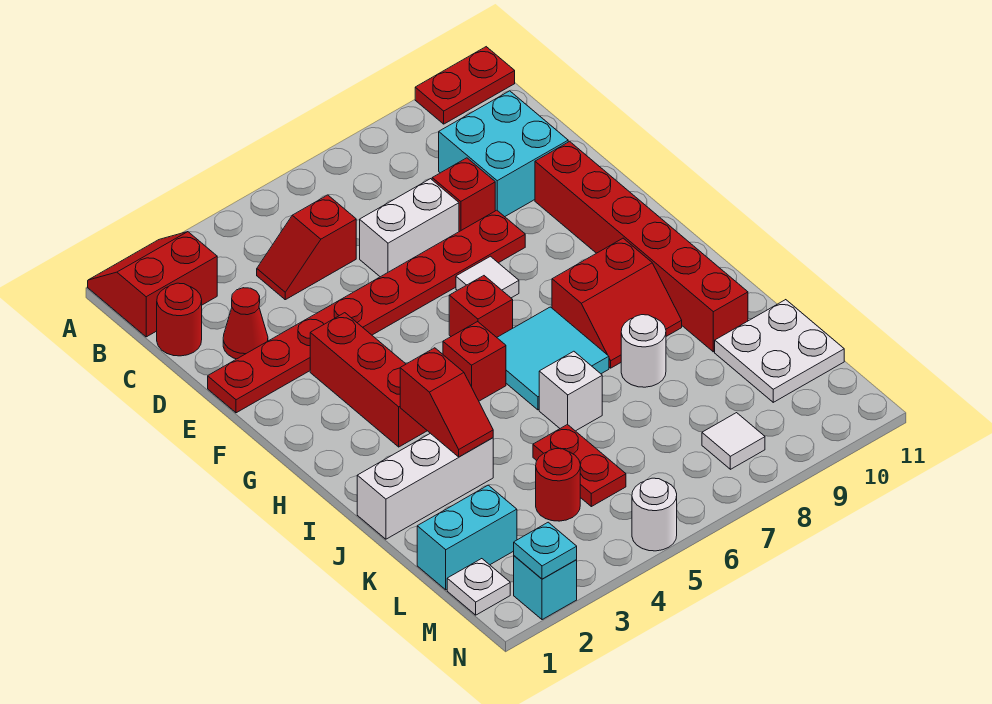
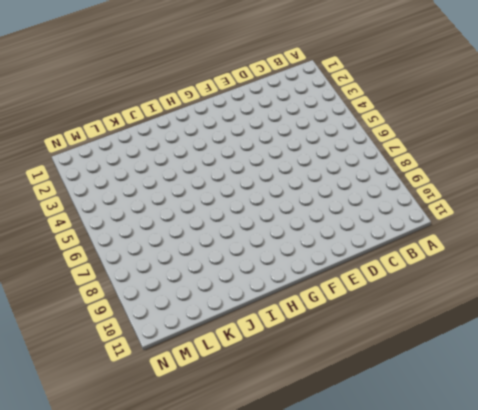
none -> red 2x2 slope [88,232,217,337]
none -> red 1x2 plate [415,47,515,124]
none -> red 1x1 round brick [157,283,202,356]

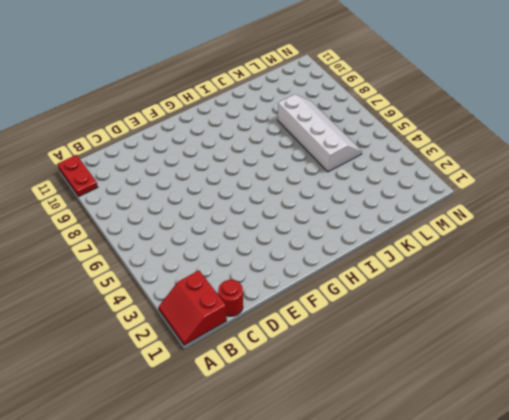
white 2x4 slope [278,94,362,172] -> red 1x2 plate [533,424,626,507]
none -> red 1x2 slope [257,195,356,300]
none -> cyan 2x2 brick [439,91,568,217]
none -> red 1x1 cone [223,288,268,359]

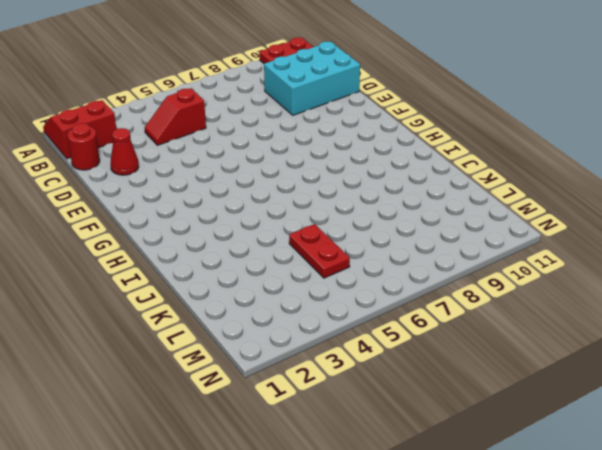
cyan 2x3 brick [264,41,360,115] -> cyan 2x2 brick [439,91,568,217]
none -> white 1x2 brick [360,179,459,277]
none -> red 1x1 brick [432,158,495,232]
none -> red 1x8 plate [208,210,525,413]

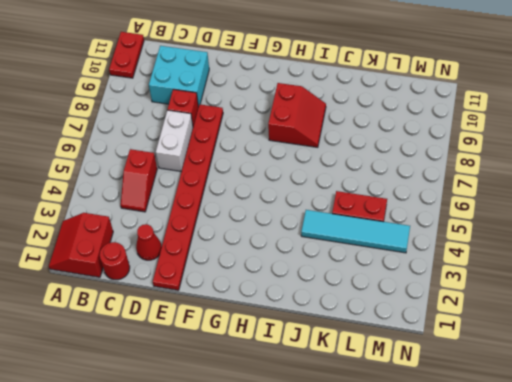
cyan 1x4 tile [301,210,410,253] -> red 1x1 round brick [536,449,580,521]
none -> red 1x6 brick [535,141,748,352]
none -> red 1x3 brick [310,313,427,447]
none -> white 1x1 tile [456,256,519,298]

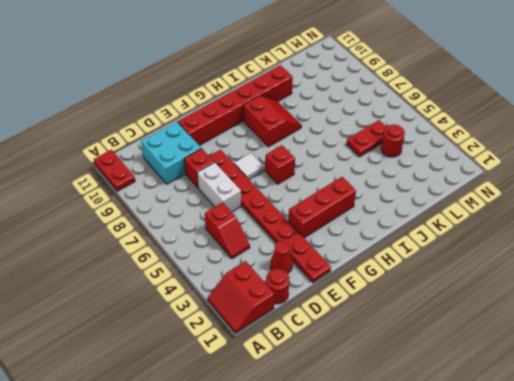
none -> red 1x1 brick [443,322,506,401]
none -> cyan 2x2 tile [497,307,609,410]
none -> white 1x3 brick [357,433,493,539]

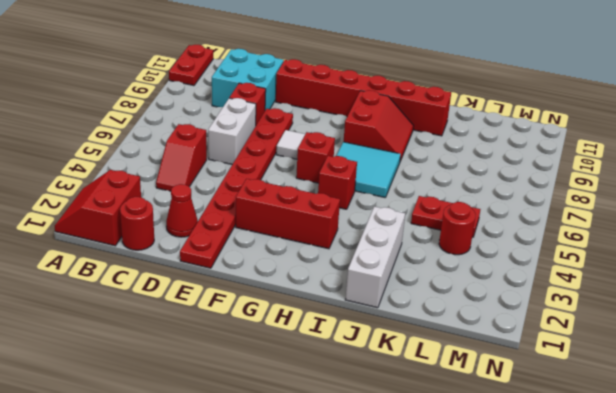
none -> white 1x1 brick [539,351,602,431]
none -> white 1x1 round brick [621,315,666,387]
none -> white 2x2 plate [715,300,844,402]

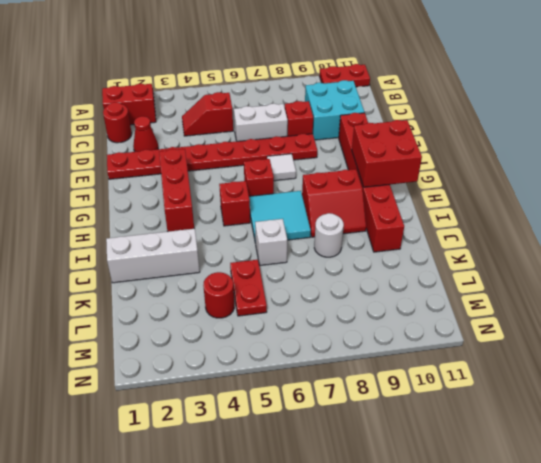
red 2x2 brick [352,120,422,187] -> none
none -> white 2x2 plate [715,300,844,402]
none -> cyan 1x2 brick [417,485,517,590]
none -> white 1x1 plate [447,559,510,615]

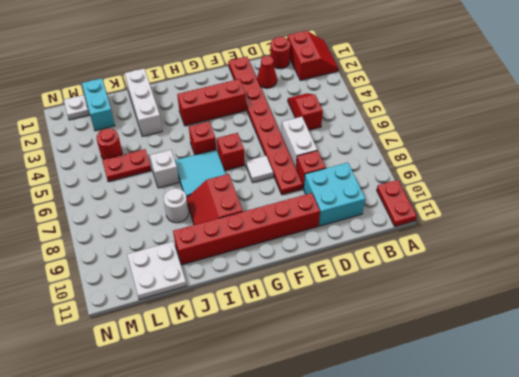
none -> white 1x1 tile [702,413,765,469]
none -> cyan 1x1 brick [514,556,577,620]
none -> white 1x1 round brick [632,478,677,551]

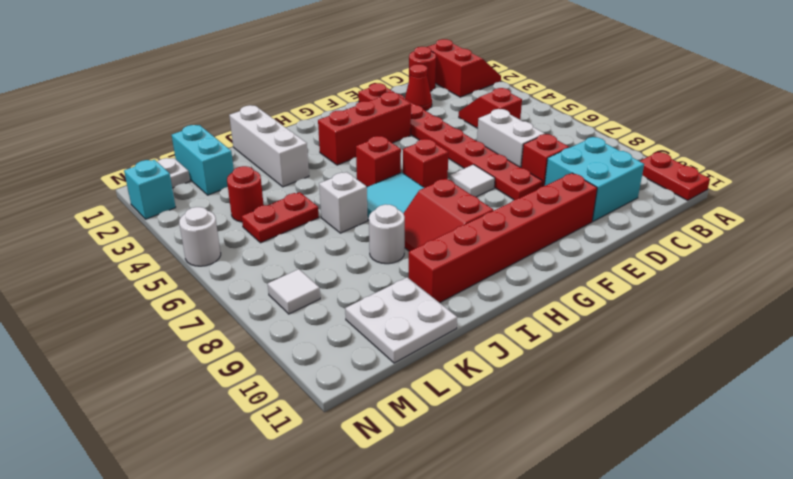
none -> red 1x2 slope [400,348,493,457]
none -> cyan 1x1 plate [514,522,577,579]

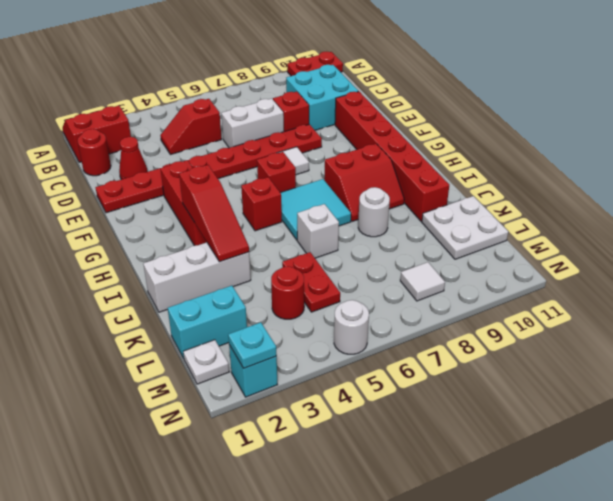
red 1x3 slope [179,165,249,262] -> red 1x2 slope [400,348,493,457]

